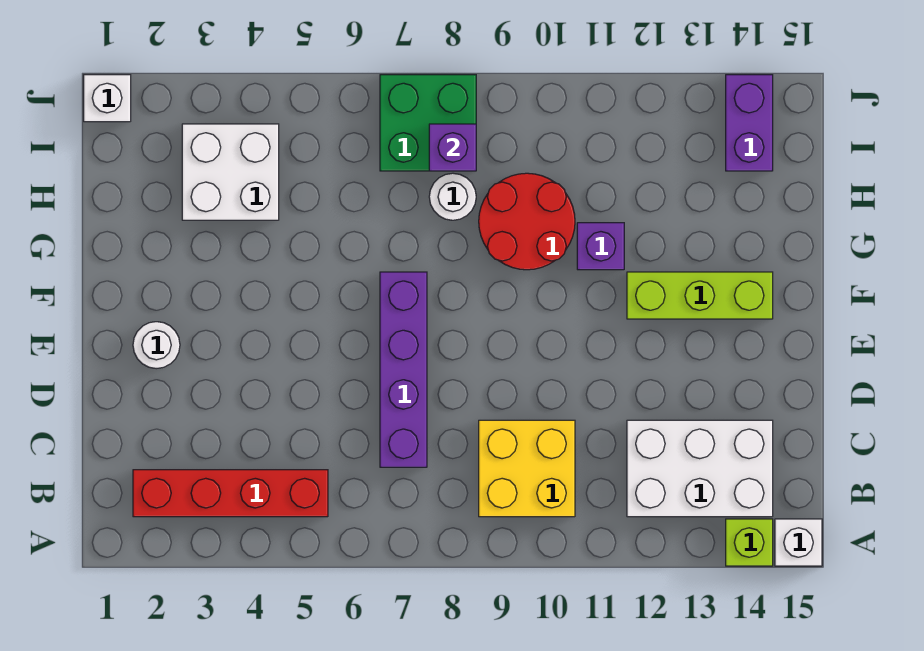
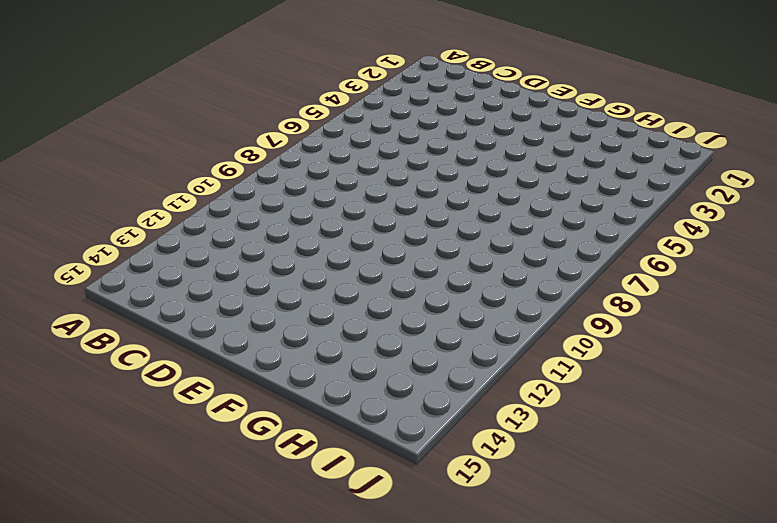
none -> lime 1x1 brick [726,519,773,566]
none -> white 1x1 brick [775,519,822,566]
none -> red 1x4 brick [133,470,328,517]

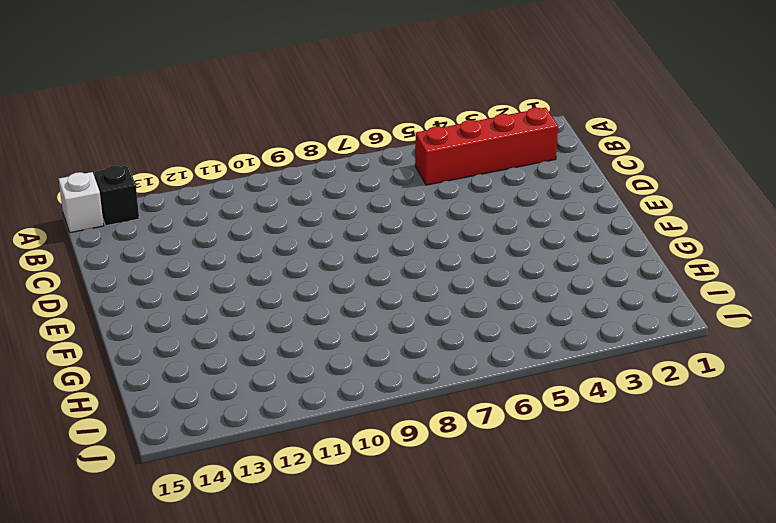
black 1x1 brick [95,165,139,226] -> lime 1x1 brick [726,519,773,566]
none -> yellow 2x2 brick [479,420,575,517]
none -> white 2x3 brick [627,420,773,517]
none -> purple 1x4 brick [380,272,427,467]

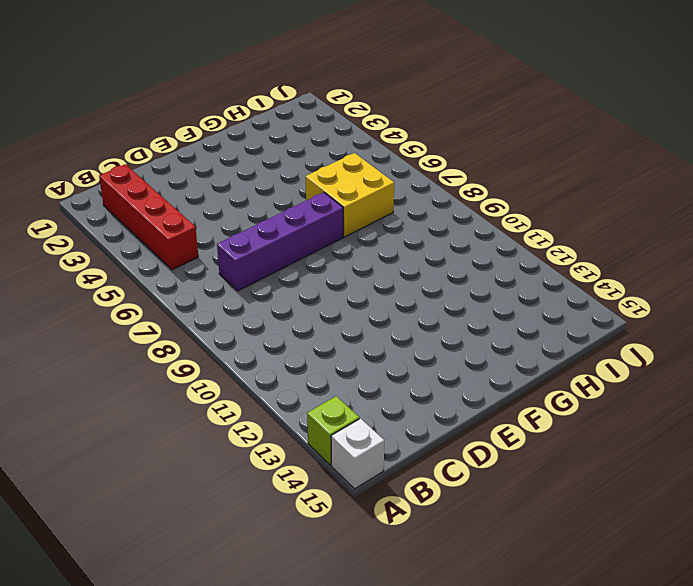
yellow 2x2 brick [305,153,394,237] -> yellow 2x2 brick moved to [479,420,575,517]
none -> white 2x3 brick [627,420,773,517]
none -> white 1x1 round brick [133,322,180,369]
none -> lime 1x3 brick [627,272,773,319]

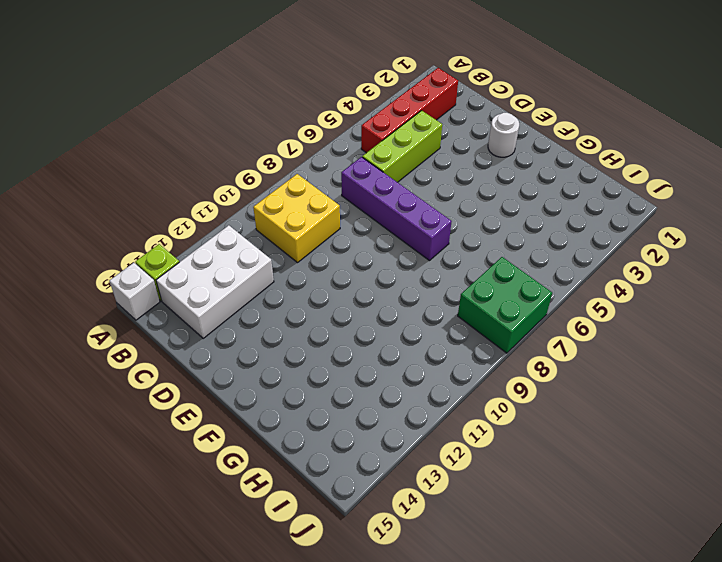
lime 1x3 brick [362,111,442,182] -> lime 1x3 brick moved to [627,272,773,319]
none -> red 2x2 round brick [479,173,575,270]
none -> purple 1x1 brick [577,223,624,270]
none -> white 2x2 brick [182,124,279,220]

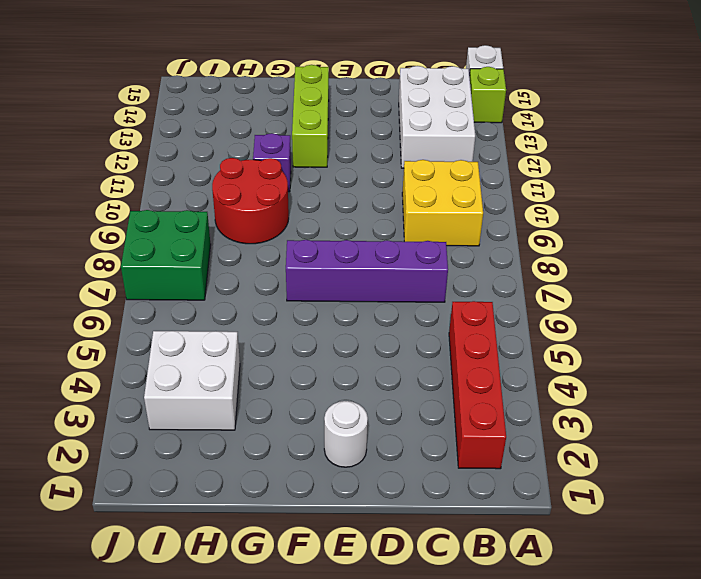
none -> white 1x1 round brick [429,173,476,220]
none -> purple 1x2 brick [726,75,773,171]
none -> white 1x1 brick [84,75,131,122]

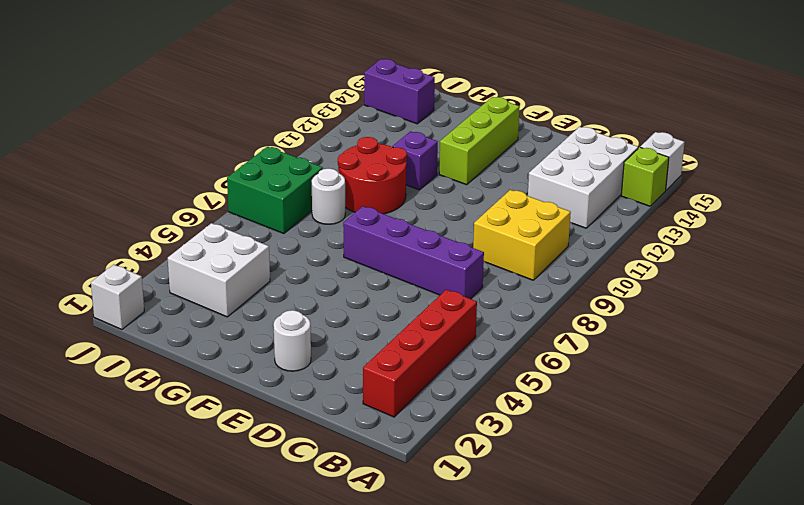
none -> purple 1x1 brick [429,124,476,171]

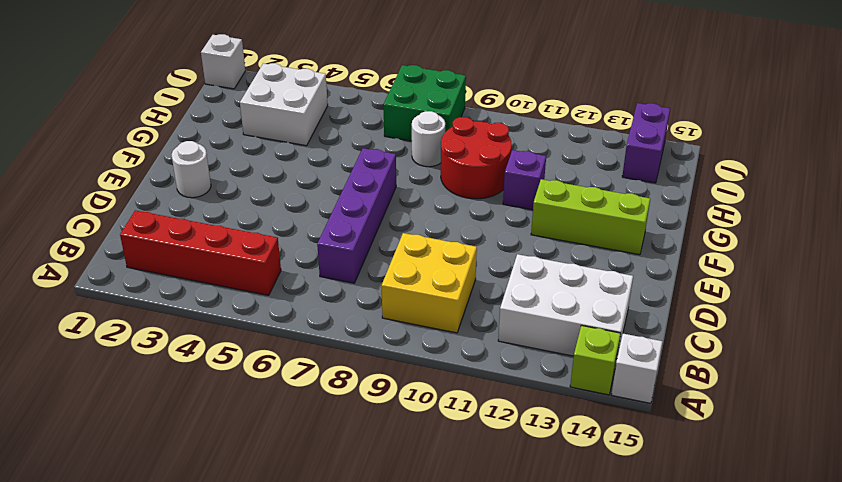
none -> purple 1x1 brick [429,124,476,171]

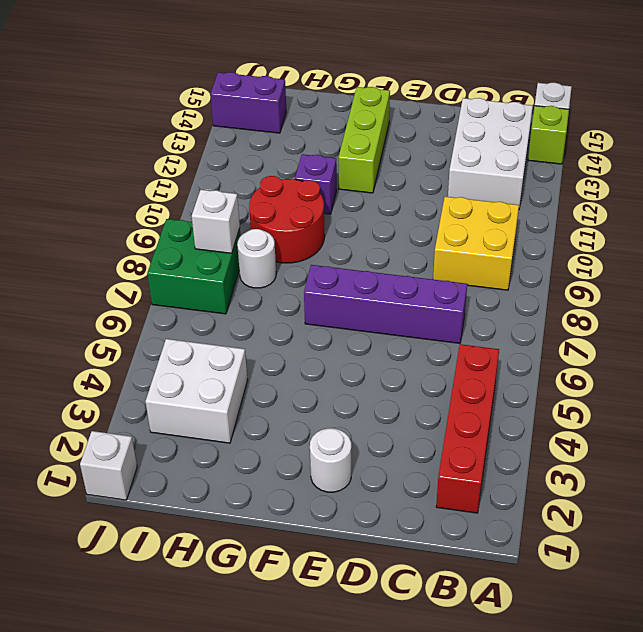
white 1x1 brick [192,190,240,253] -> purple 1x1 brick [429,124,476,171]

